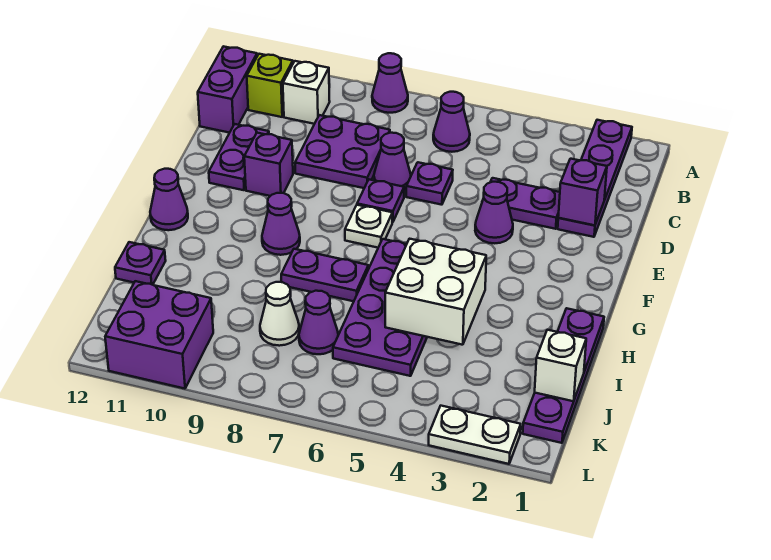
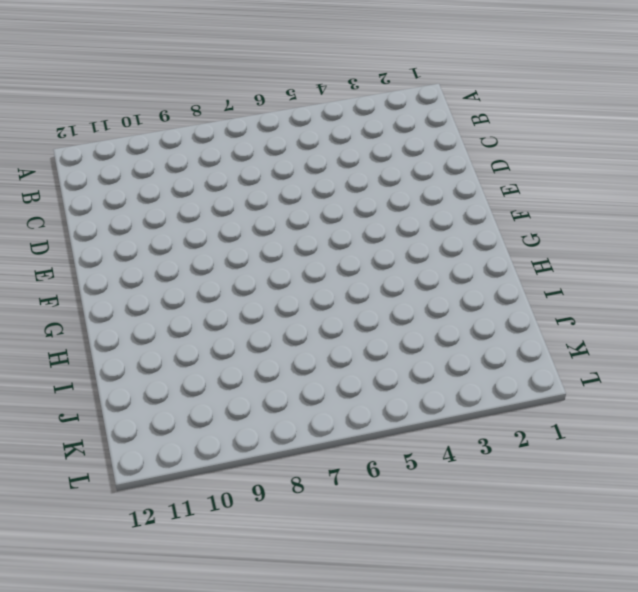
none -> purple 1x4 plate [558,120,632,237]
none -> purple 1x1 cone [372,53,408,113]
none -> purple 1x1 cone [433,92,470,152]

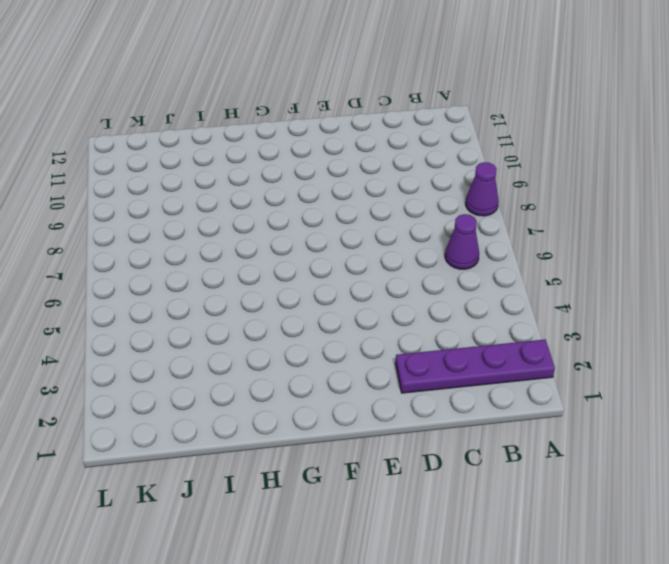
none -> white 1x1 brick [283,61,330,124]
none -> lime 1x1 brick [247,54,293,117]
none -> purple 1x2 brick [198,46,257,133]

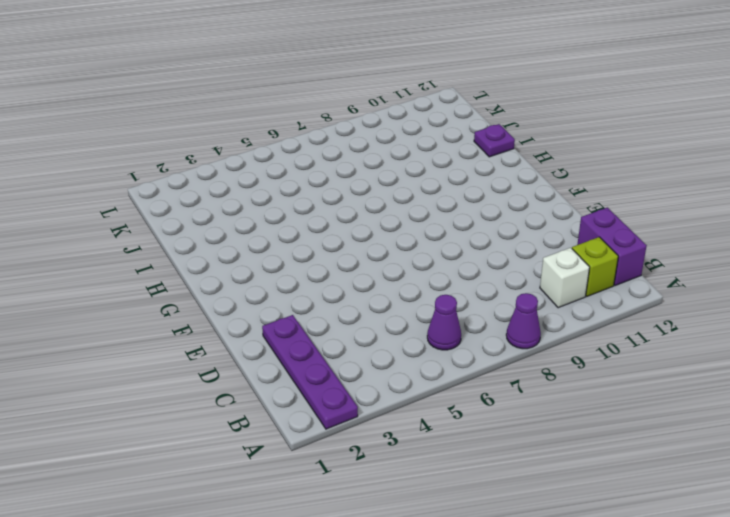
none -> purple 2x2 plate [295,115,390,188]
none -> purple 1x2 plate [491,178,560,229]
none -> purple 1x1 plate [406,162,453,205]

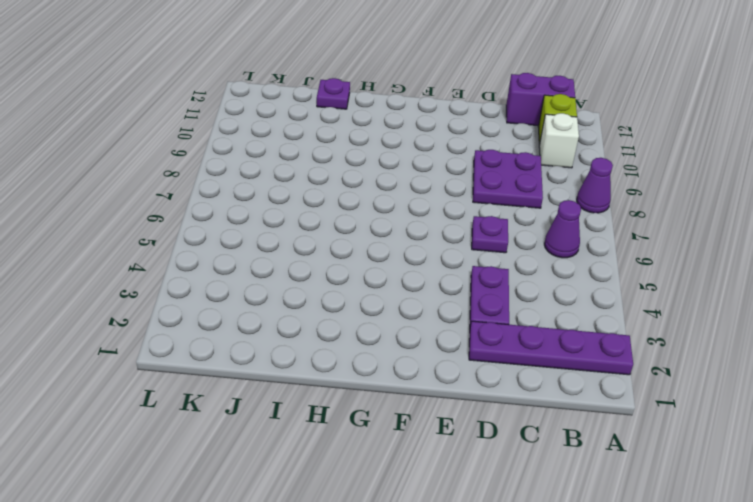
none -> purple 1x1 cone [374,133,411,190]
none -> purple 1x2 plate [209,124,269,190]
none -> purple 1x1 cone [475,182,513,243]

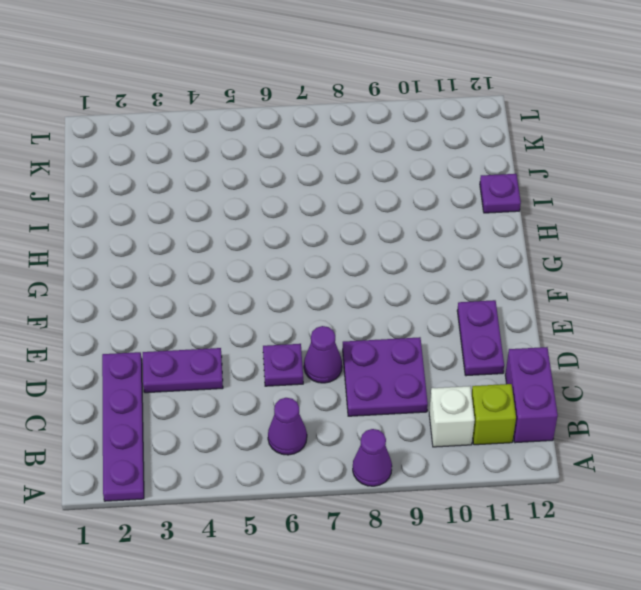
none -> purple 1x1 cone [475,182,513,243]
none -> purple 1x1 plate [357,180,404,222]
none -> purple 1x1 brick [244,133,293,196]

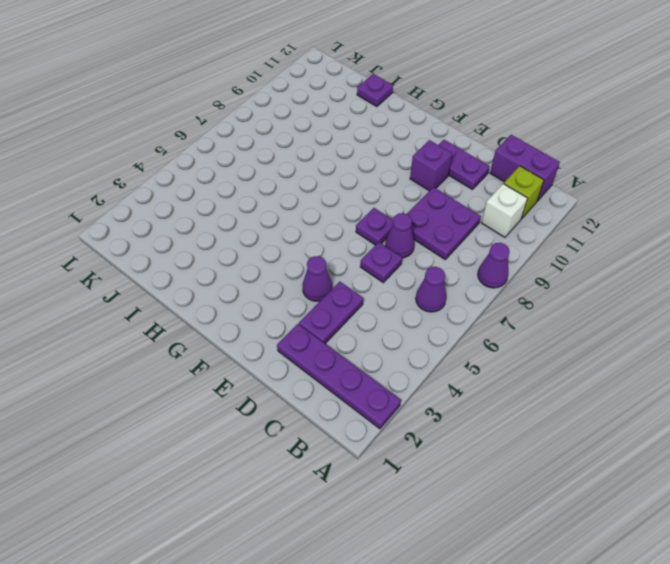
none -> white 1x1 plate [345,205,392,248]
none -> purple 2x4 plate [333,239,427,376]
none -> purple 1x1 cone [262,193,300,255]

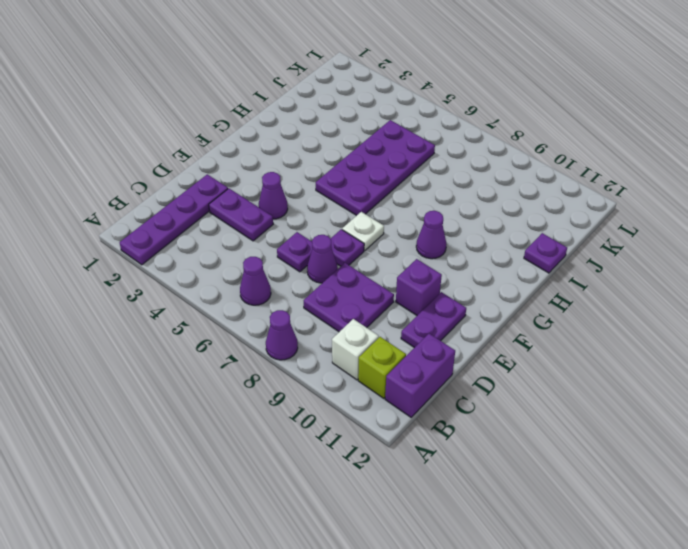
none -> purple 1x1 cone [150,169,188,230]
none -> purple 1x4 plate [523,308,604,443]
none -> purple 1x2 plate [281,249,368,301]

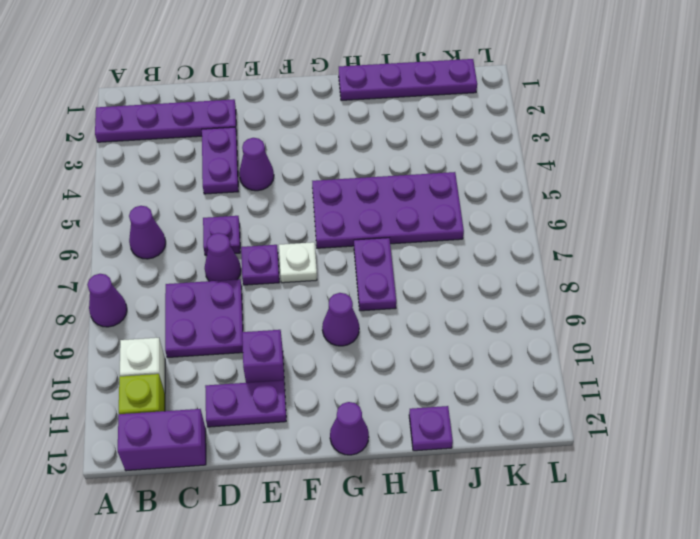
none -> purple 1x1 cone [299,291,338,354]
none -> white 1x1 cone [260,282,299,346]
none -> purple 2x2 brick [105,281,213,389]

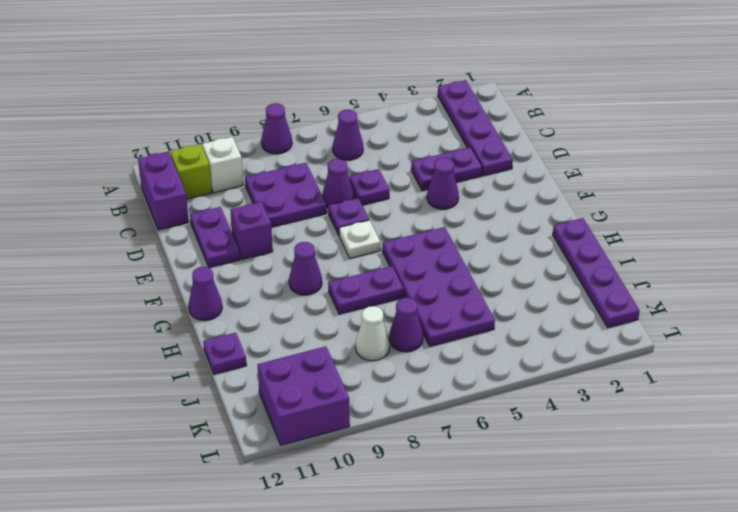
none -> white 1x2 plate [429,406,521,464]
none -> purple 1x1 brick [558,159,607,225]
none -> white 2x2 brick [385,239,486,345]

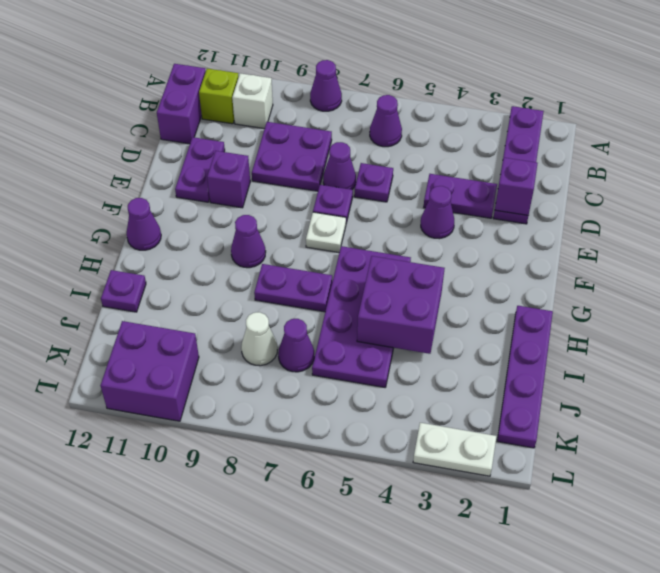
purple 2x2 brick [357,256,445,354] -> white 2x2 brick [385,239,486,345]
none -> white 1x1 brick [535,330,586,401]

